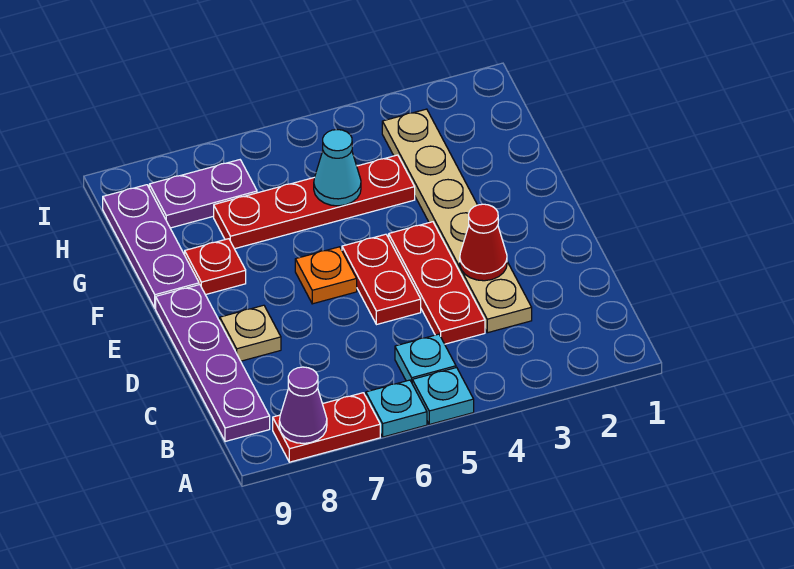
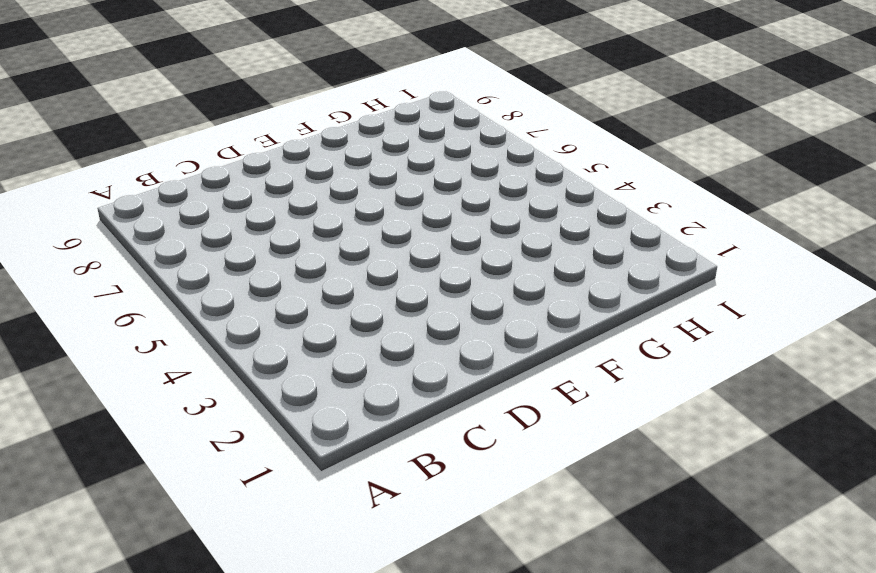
none -> cyan 1x1 plate [412,367,474,424]
none -> cyan 1x1 plate [366,380,427,437]
none -> red 1x2 plate [273,393,380,462]

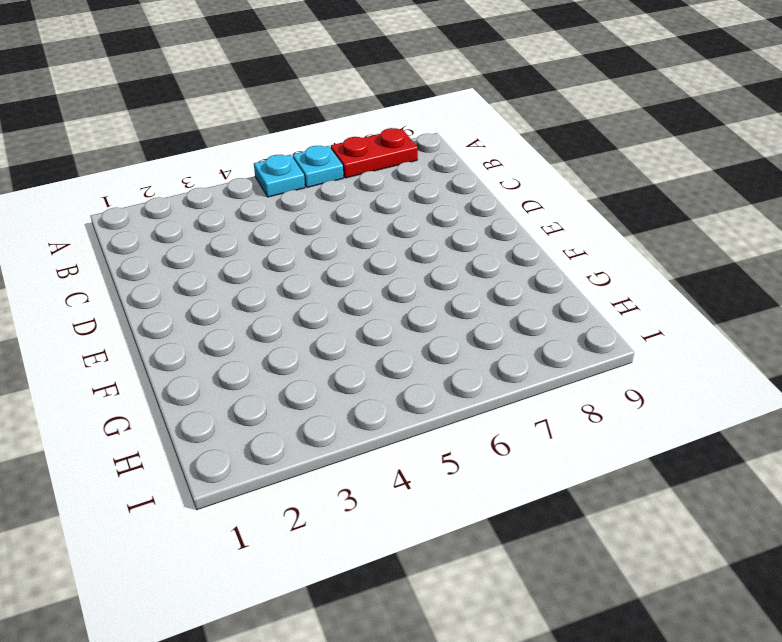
none -> cyan 1x1 plate [395,334,456,382]
none -> purple 1x4 plate [156,285,270,442]
none -> tan 1x6 plate [382,109,532,333]

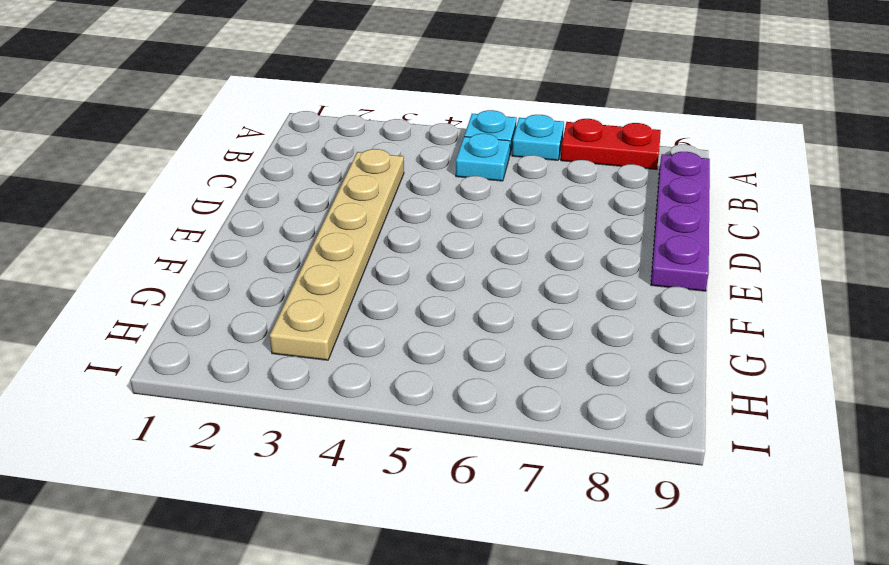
none -> red 1x3 plate [389,222,485,344]
none -> red 1x2 plate [342,234,421,325]
none -> tan 1x1 plate [220,305,281,361]

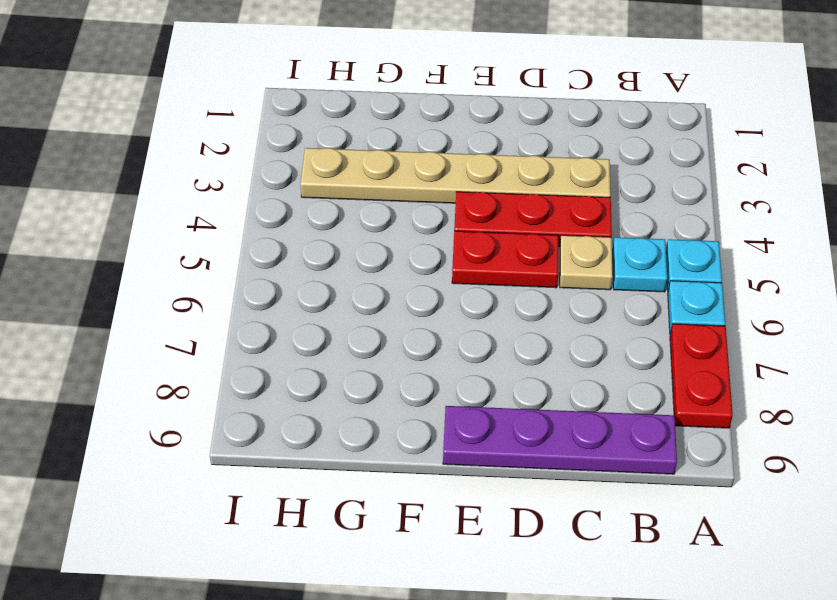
tan 1x1 plate [560,235,613,290] -> tan 1x1 plate moved to [220,305,281,361]
none -> orange 1x1 plate [295,247,357,304]
none -> red 1x1 plate [185,239,246,295]
none -> purple 1x3 plate [103,185,199,308]

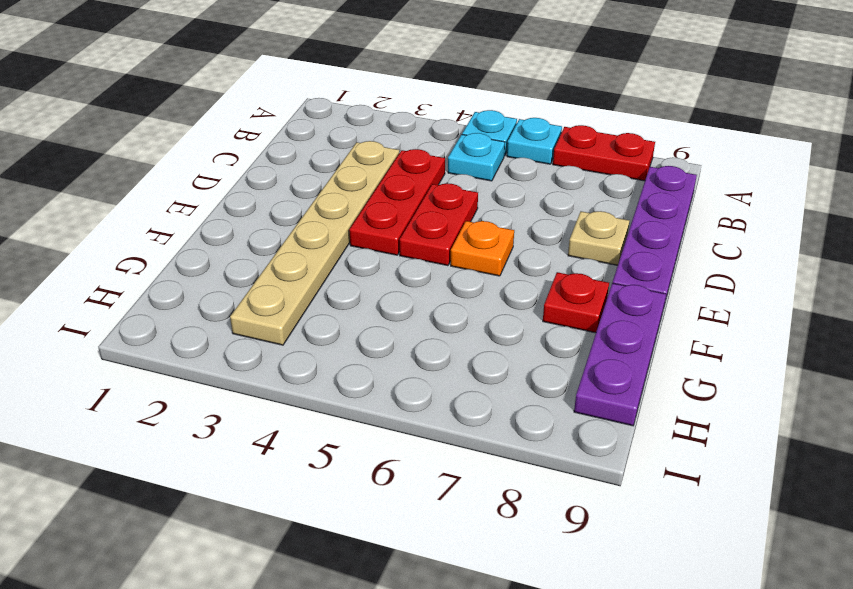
none -> red 1x4 plate [214,155,415,249]
none -> purple 1x2 plate [149,160,257,228]
none -> purple 1x1 cone [279,367,327,443]

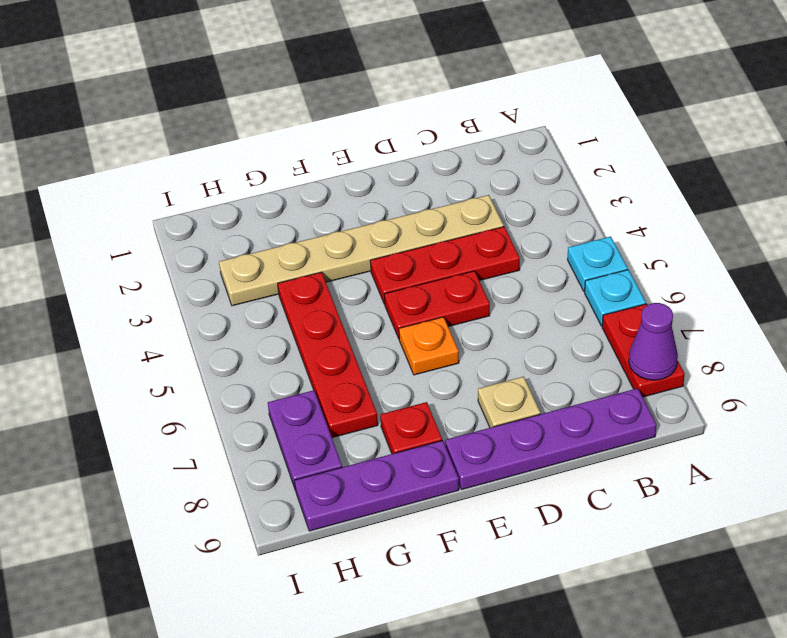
none -> cyan 1x1 plate [395,334,456,382]
none -> red 1x1 cone [460,204,507,281]
none -> cyan 1x1 cone [314,130,361,206]

